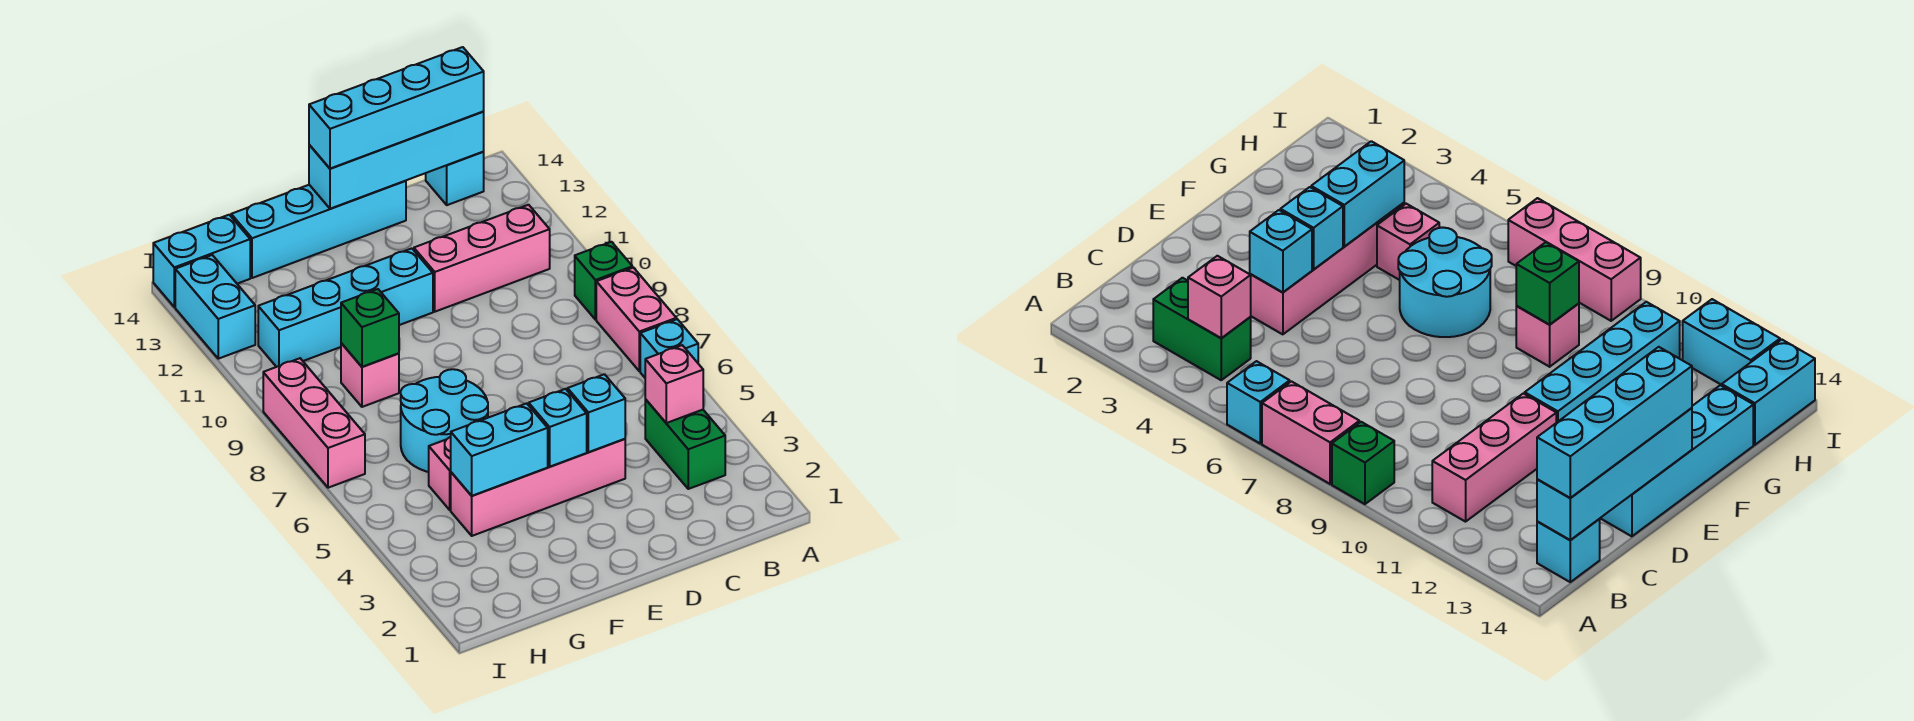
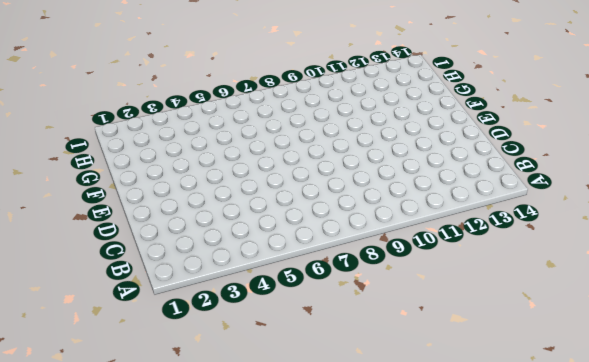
none -> cyan 1x1 brick [640,319,698,378]
none -> pink 1x2 brick [596,268,676,371]
none -> green 1x1 brick [575,242,632,320]

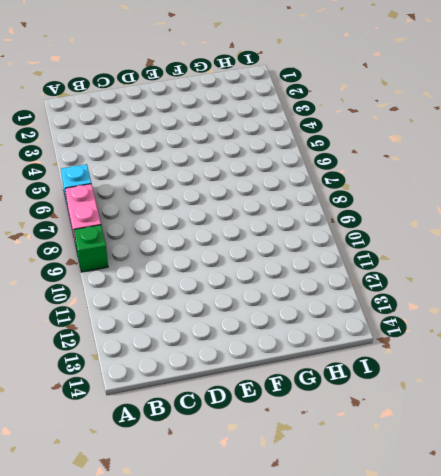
none -> green 1x2 brick [645,399,725,489]
none -> pink 1x3 brick [414,205,550,312]
none -> cyan 1x1 brick [426,151,484,205]

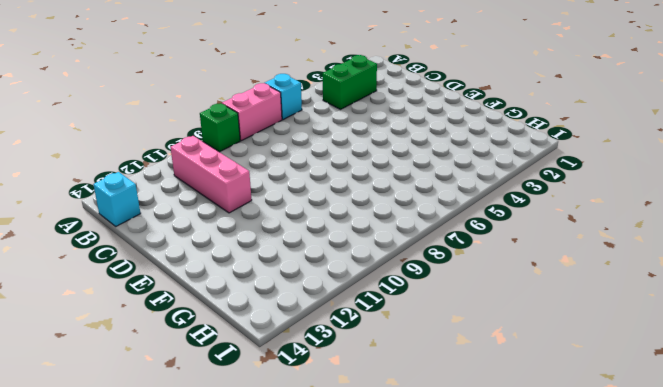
none -> pink 1x4 brick [451,439,625,536]
none -> cyan 1x4 brick [231,181,406,278]
none -> cyan 1x4 brick [258,248,433,367]

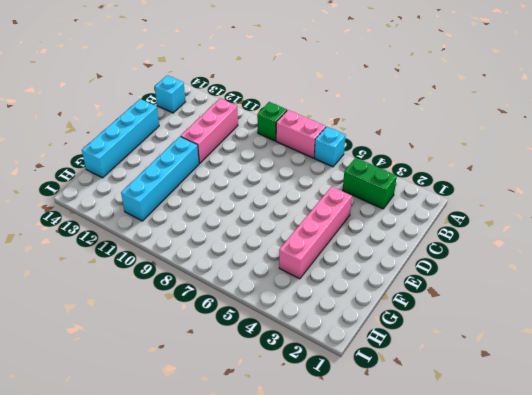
none -> cyan 2x2 round brick [401,369,488,472]
none -> pink 1x1 brick [429,437,451,510]
none -> pink 1x1 brick [341,343,399,407]

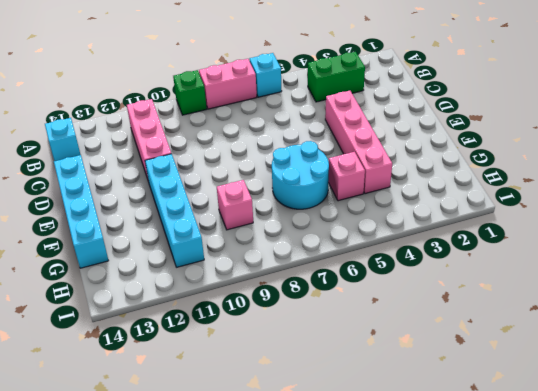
none -> cyan 1x2 brick [153,215,250,307]
none -> pink 1x3 brick [263,358,365,488]
none -> cyan 1x2 brick [175,255,255,359]

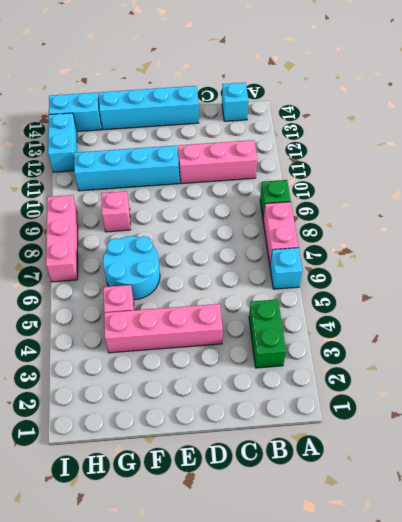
none -> pink 1x1 brick [645,345,703,423]
none -> cyan 1x4 brick [309,111,484,209]
none -> cyan 1x1 brick [568,374,625,452]

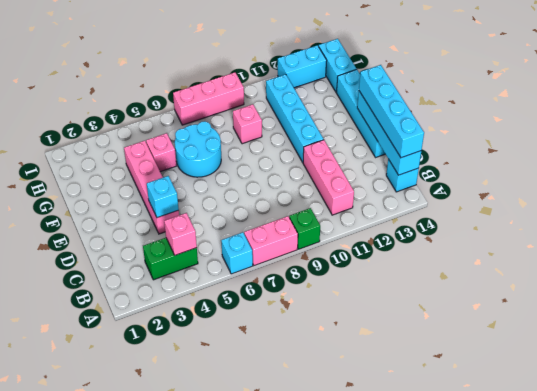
none -> cyan 1x1 brick [529,389,587,467]
none -> cyan 1x2 brick [451,403,548,496]
none -> green 1x1 brick [341,289,399,367]

